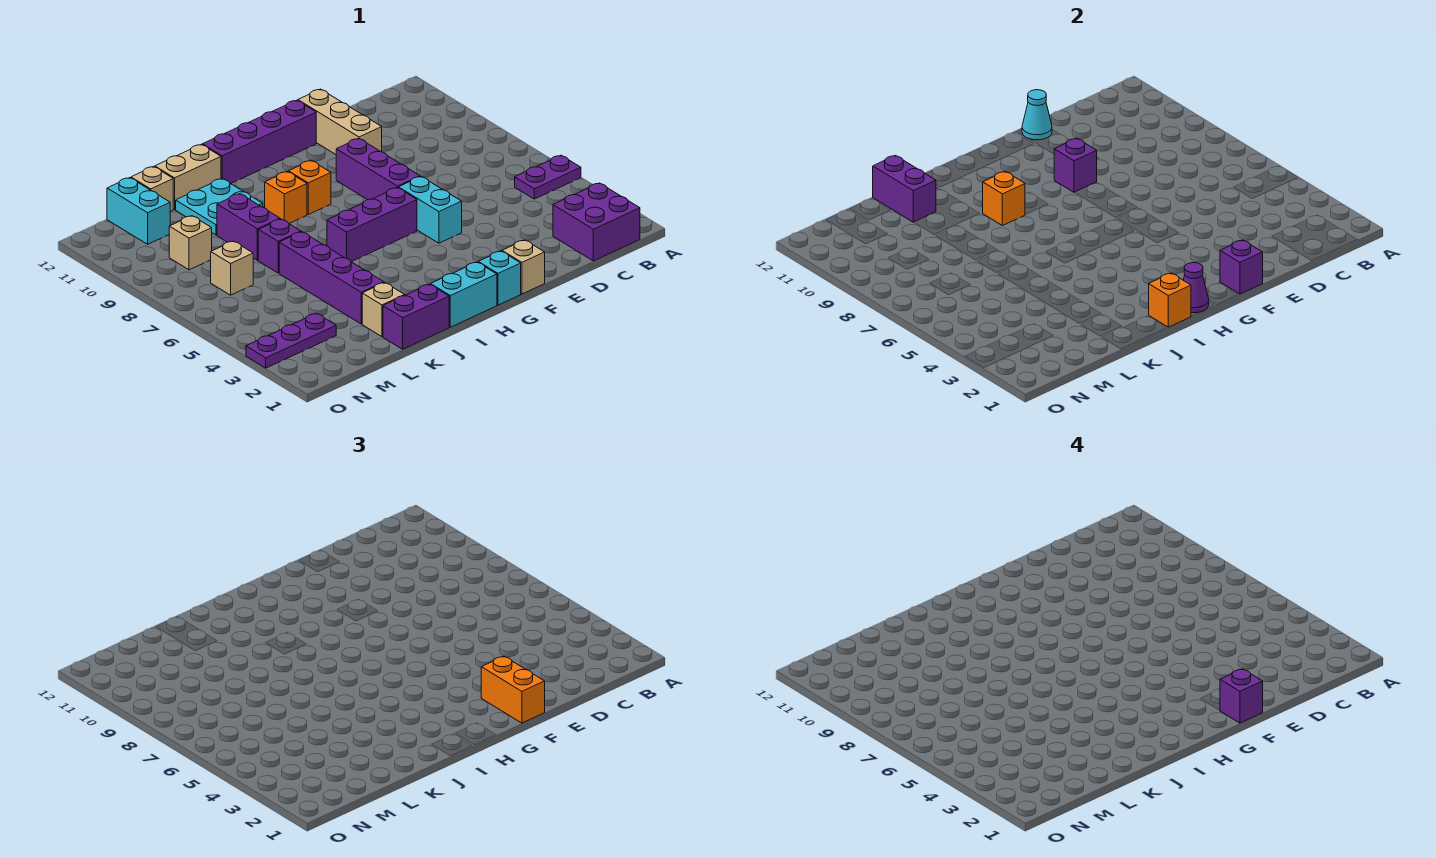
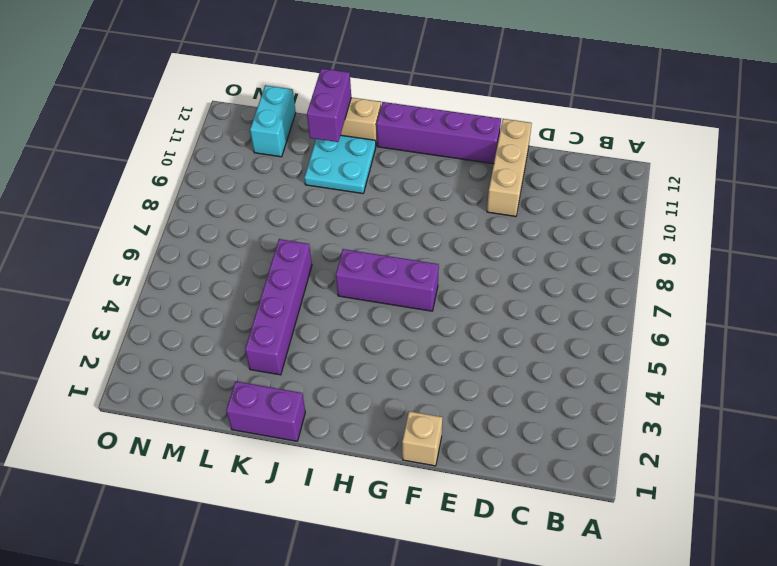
none -> purple 1x2 plate [515,155,581,199]
none -> purple 2x2 brick [553,183,640,261]
none -> cyan 1x2 brick [398,176,462,243]
none -> purple 1x3 brick [336,138,420,200]

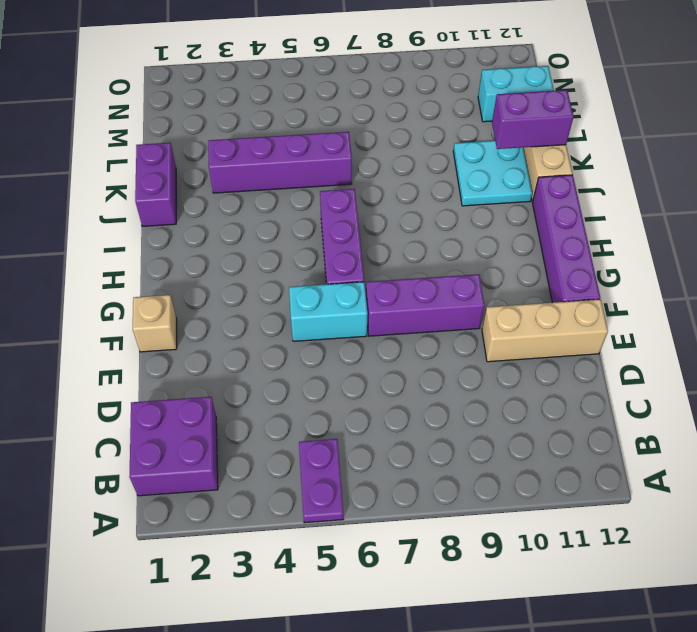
none -> cyan 1x1 brick [478,251,521,305]
none -> cyan 1x2 brick [431,262,497,327]
none -> orange 1x1 brick [289,160,331,214]
none -> orange 1x1 brick [265,171,307,223]

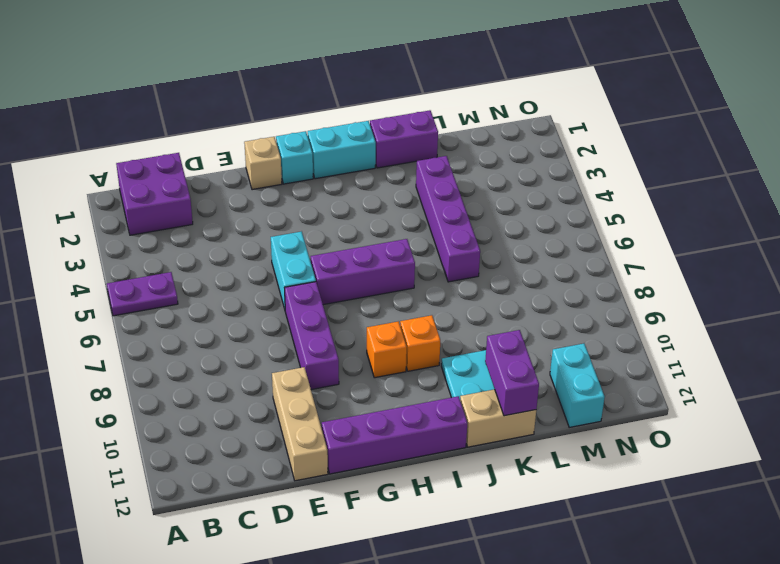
none -> tan 1x1 brick [362,283,405,337]
none -> purple 1x1 brick [258,219,301,273]
none -> purple 1x2 brick [217,194,280,260]
none -> tan 1x1 brick [131,167,173,212]

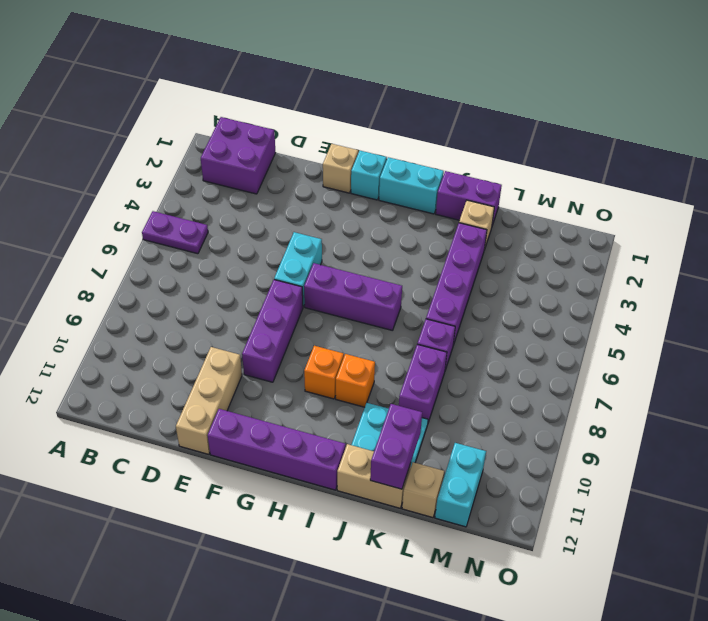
none -> purple 1x3 plate [246,313,336,368]
none -> tan 1x1 brick [211,241,253,295]
none -> tan 1x1 brick [169,216,212,270]
none -> cyan 1x1 cone [1022,90,1052,140]

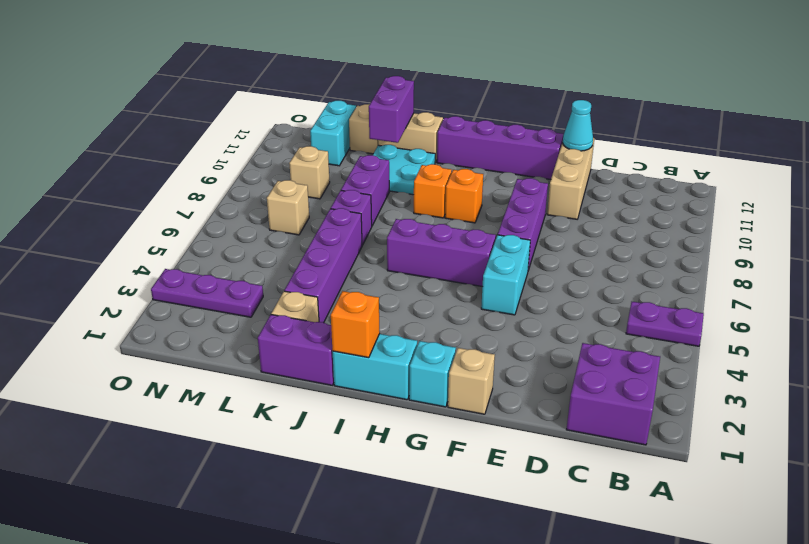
none -> purple 1x1 brick [1220,240,1263,294]
none -> purple 1x1 brick [1054,138,1097,192]
none -> purple 1x1 cone [1183,263,1209,313]
none -> orange 1x1 brick [983,171,1025,226]

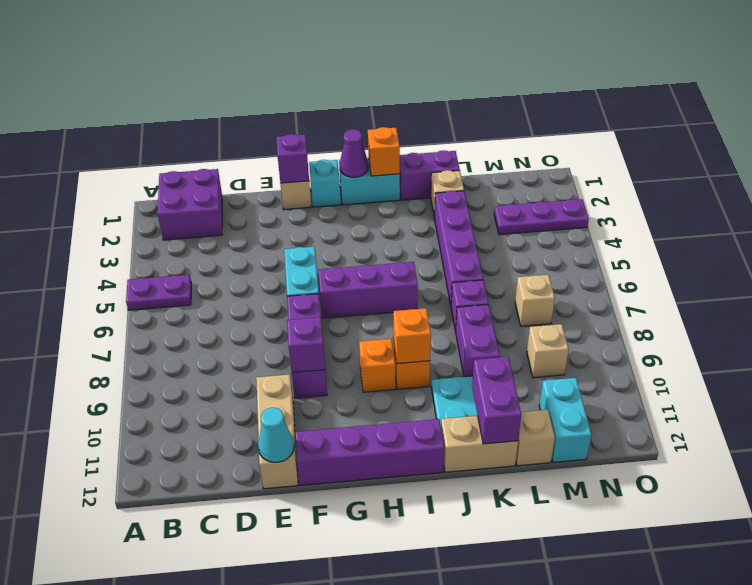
none -> orange 1x2 brick [481,656,545,723]
none -> purple 1x1 brick [1220,669,1263,723]

